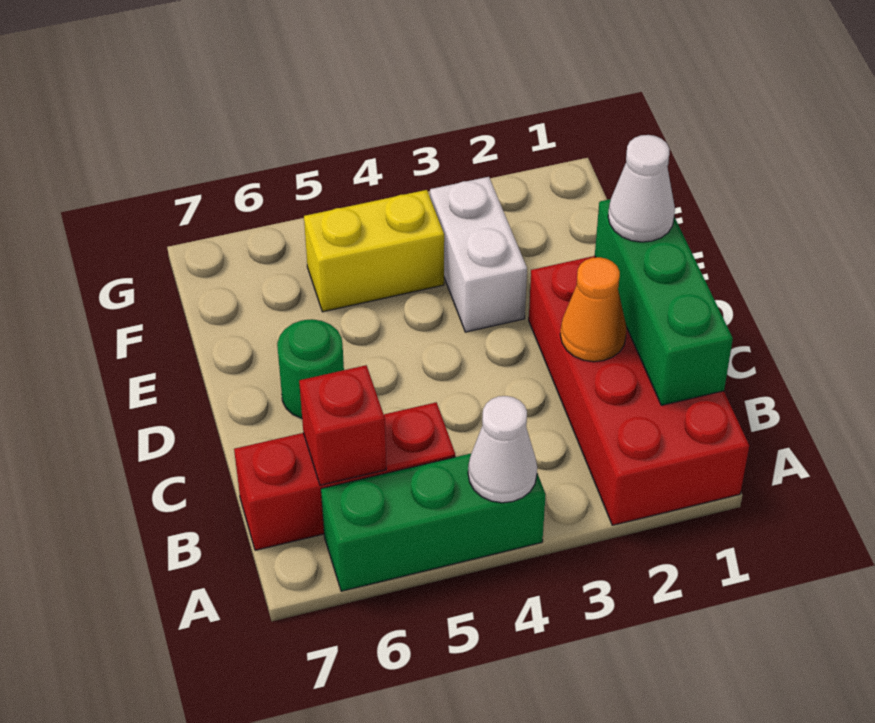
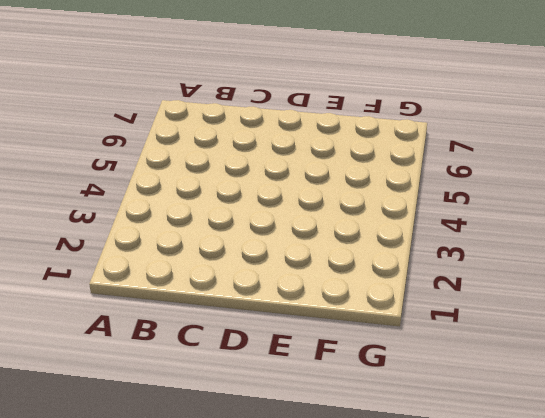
none -> red 2x4 brick [529,256,749,525]
none -> green 1x3 brick [321,454,546,591]

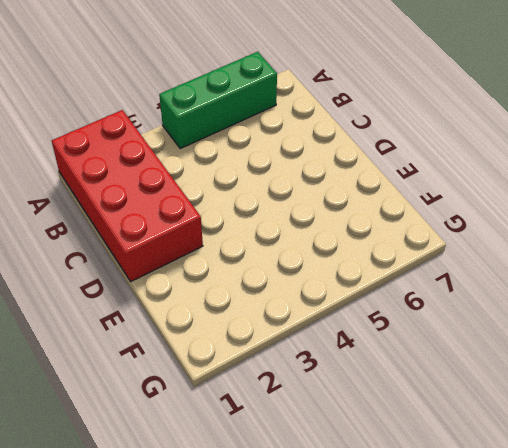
none -> red 1x3 brick [234,402,455,550]
none -> green 1x1 round brick [277,319,344,418]

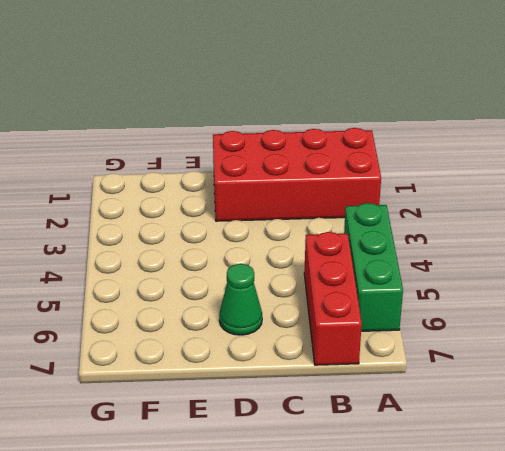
green 1x1 cone [219,264,262,335] -> green 1x1 round brick [277,319,344,418]
none -> white 1x2 brick [430,177,527,332]
none -> yellow 1x2 brick [304,190,444,312]

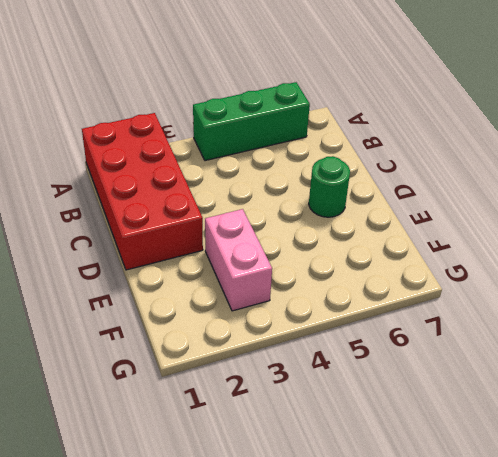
pink 1x2 brick [205,209,272,311] -> white 1x2 brick [430,177,527,332]
none -> red 1x3 brick [234,402,455,550]
none -> yellow 1x2 brick [304,190,444,312]

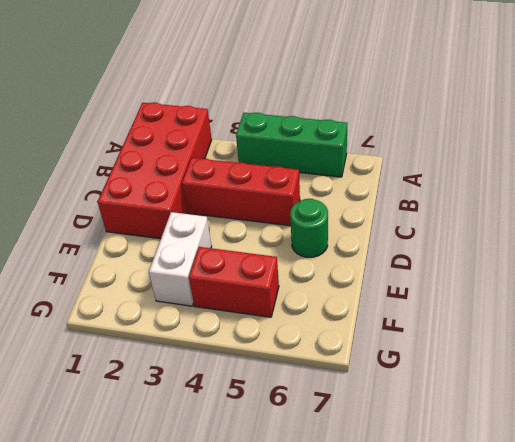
red 1x3 brick [182,158,300,226] -> red 1x3 brick moved to [234,402,455,550]
red 1x2 brick [189,247,279,317] -> yellow 1x2 brick [304,190,444,312]
none -> white 1x1 cone [468,396,537,503]
none -> green 1x3 brick [595,199,733,405]

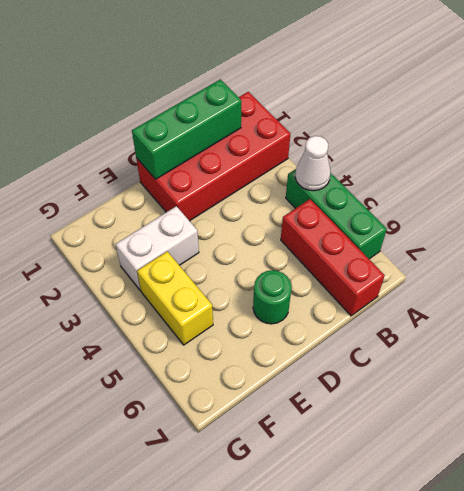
none -> red 1x1 brick [299,365,386,485]
none -> orange 1x1 cone [560,257,627,362]

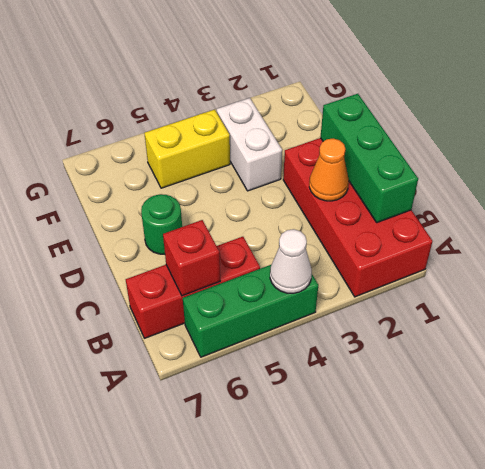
none -> white 1x1 cone [608,135,675,242]

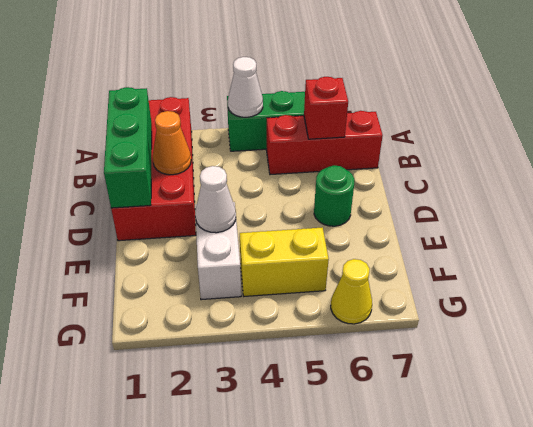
white 1x1 cone [195,166,236,233] -> white 1x1 cone moved to [608,135,675,242]
yellow 1x1 cone [331,259,372,324] -> none

